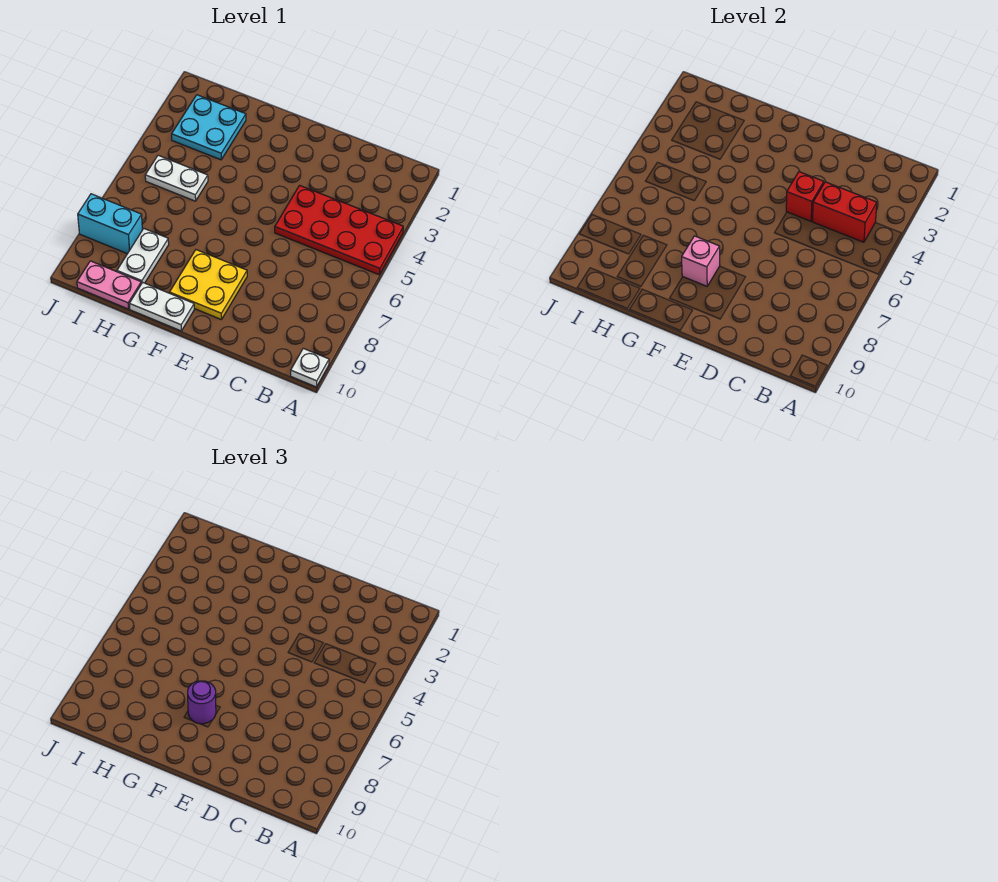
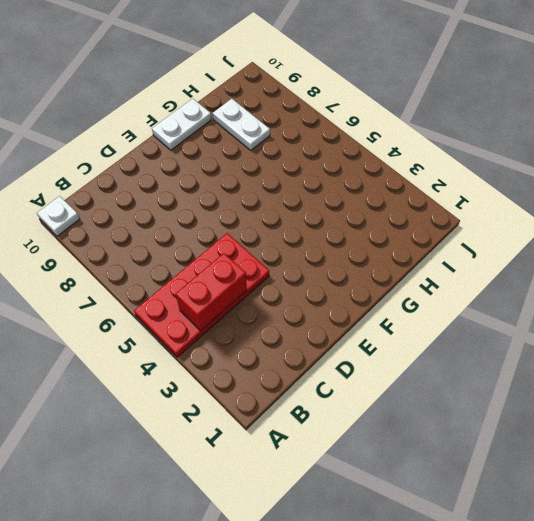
none -> yellow 2x2 plate [170,250,247,320]
none -> cyan 2x2 plate [172,95,246,160]
none -> white 1x2 plate [145,155,208,201]

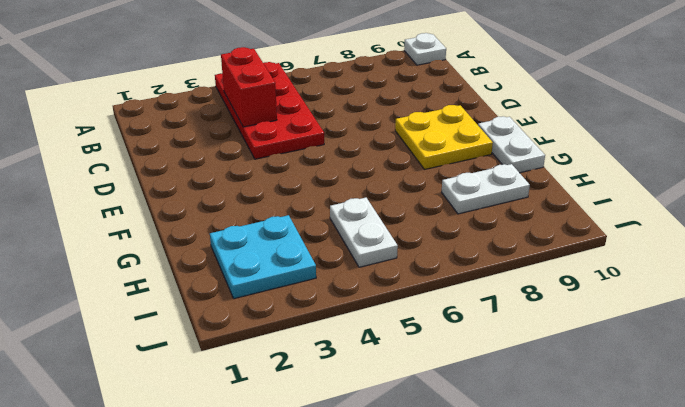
none -> pink 1x2 plate [77,261,141,309]
none -> cyan 1x2 brick [78,194,142,254]
none -> red 1x1 brick [786,172,824,221]

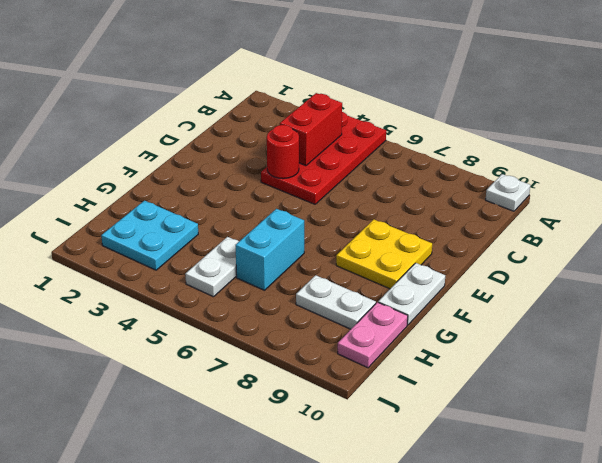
red 1x1 round brick [267,125,299,179] -> red 1x1 brick [786,172,824,221]
cyan 1x2 brick [236,209,304,290] -> cyan 1x2 brick moved to [78,194,142,254]
none -> pink 1x1 brick [682,236,720,286]
none -> purple 1x1 round brick [188,681,216,724]

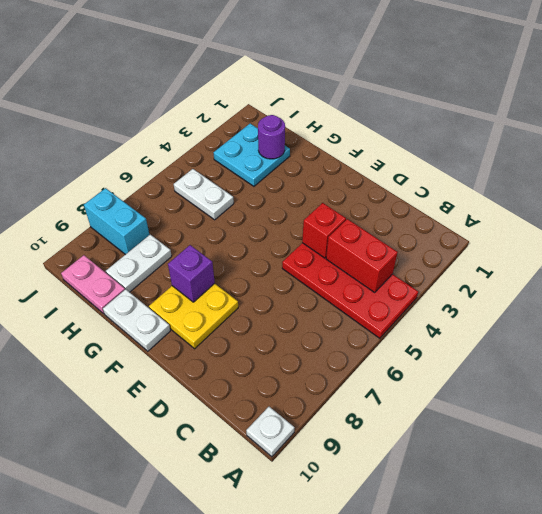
purple 1x1 brick [168,245,215,302] -> pink 1x1 brick [682,236,720,286]
purple 1x1 round brick [258,115,285,159] -> purple 1x1 round brick moved to [188,681,216,724]

